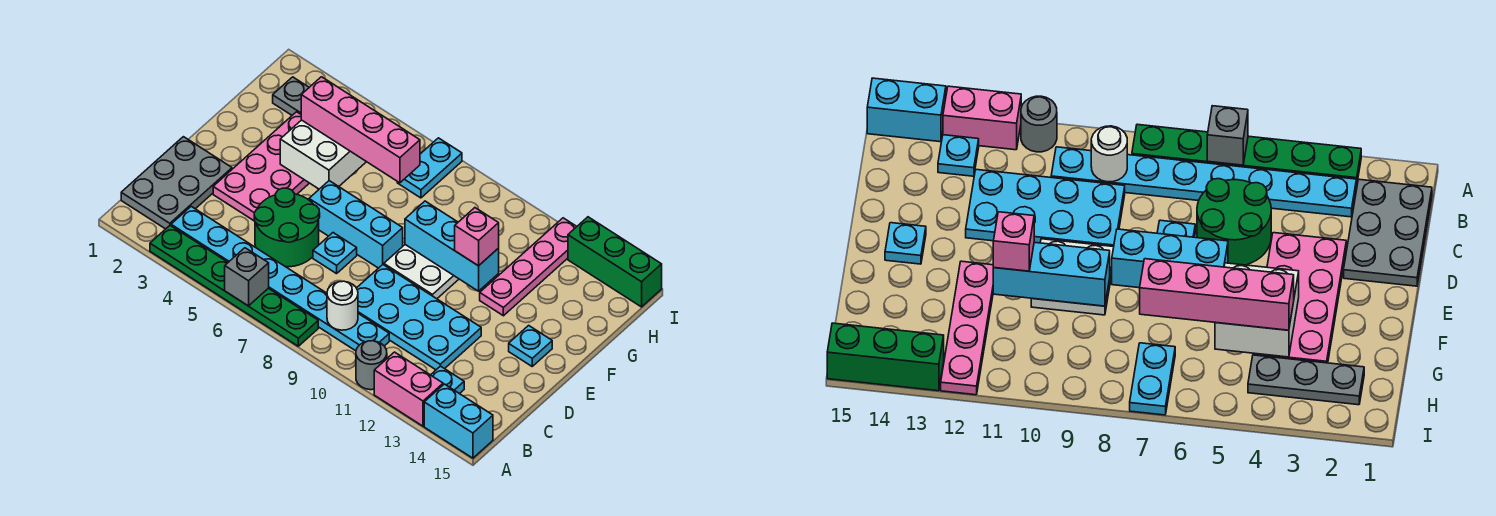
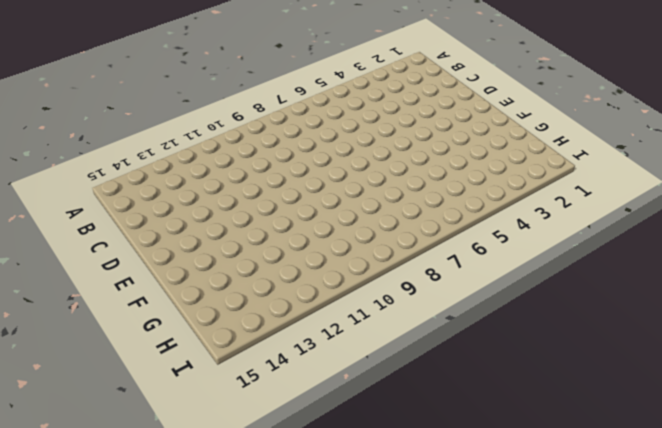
none -> green 1x6 plate [150,225,318,346]
none -> grey 1x1 round brick [356,341,387,390]
none -> pink 1x2 brick [374,352,443,426]

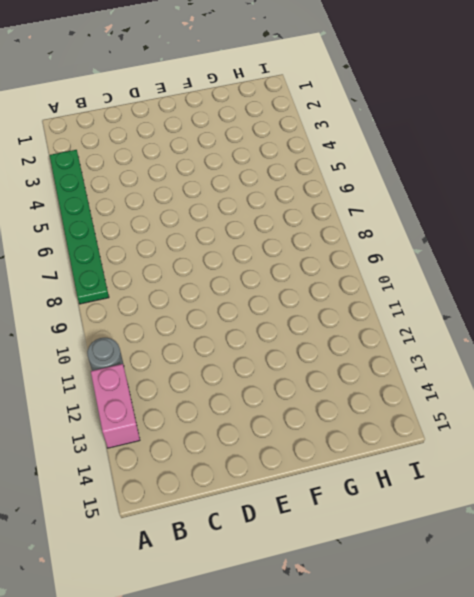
none -> cyan 1x2 brick [424,384,493,458]
none -> grey 2x3 plate [121,137,232,229]
none -> cyan 1x8 plate [171,207,389,351]

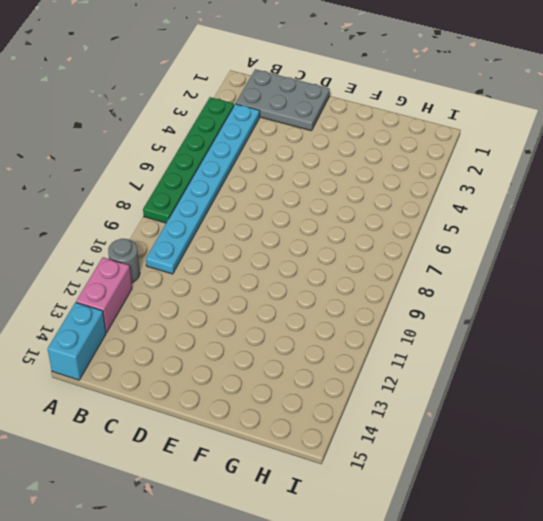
none -> cyan 1x1 plate [431,366,464,394]
none -> green 2x2 round brick [254,188,320,267]
none -> cyan 2x4 plate [357,265,481,370]

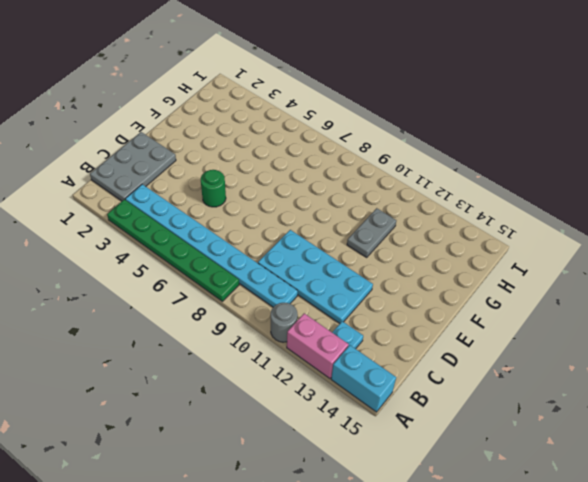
green 1x1 round brick [201,170,226,207] -> green 2x2 round brick [254,188,320,267]
grey 1x2 plate [347,208,396,257] -> none
none -> pink 2x4 plate [213,112,309,221]
none -> cyan 1x1 plate [313,233,357,274]
none -> cyan 1x3 brick [309,181,403,268]

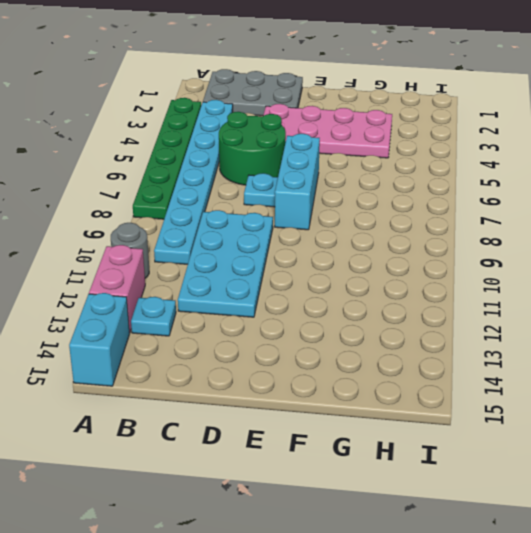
none -> white 2x2 plate [384,245,459,299]
none -> cyan 1x1 plate [509,325,552,366]
none -> pink 1x4 plate [480,218,577,316]

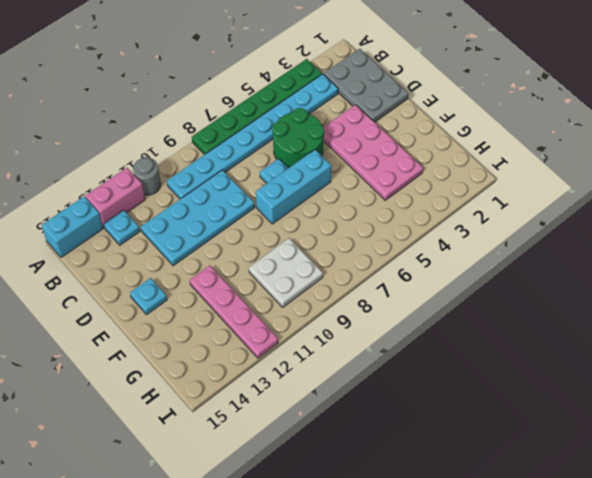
white 2x2 plate [249,238,323,307] -> white 2x2 plate moved to [384,245,459,299]
none -> grey 1x3 plate [273,77,309,115]
none -> cyan 1x2 plate [397,138,462,198]
none -> green 1x3 brick [568,217,662,307]

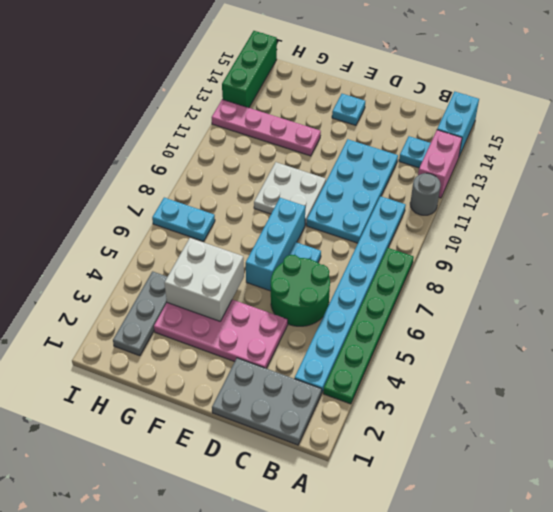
none -> grey 1x1 brick [225,248,269,306]
none -> white 1x1 round brick [327,281,358,330]
none -> cyan 1x3 brick [405,201,499,291]

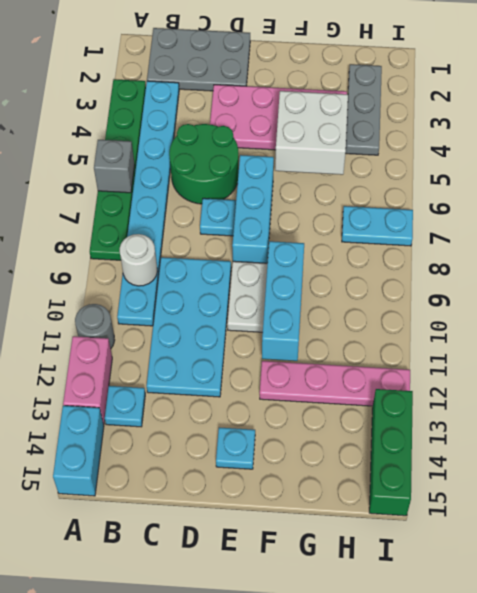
none -> pink 1x1 brick [455,208,499,266]
none -> pink 1x4 brick [301,77,420,183]

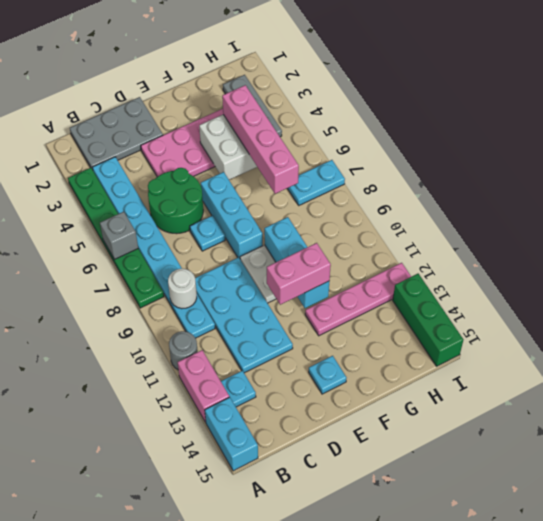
pink 1x2 brick [267,243,331,305] -> pink 1x1 brick [455,208,499,266]

